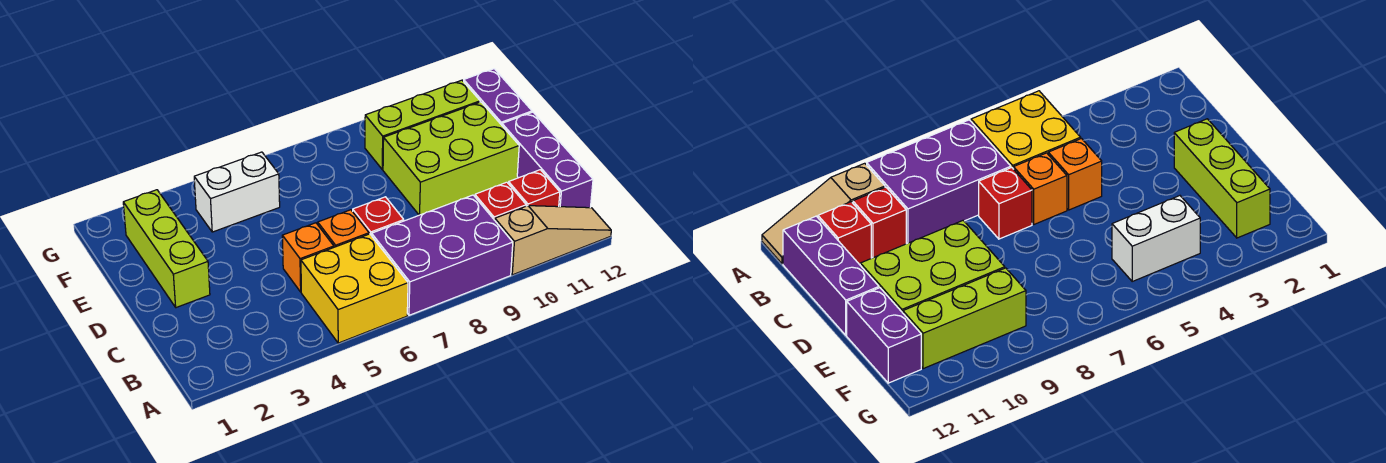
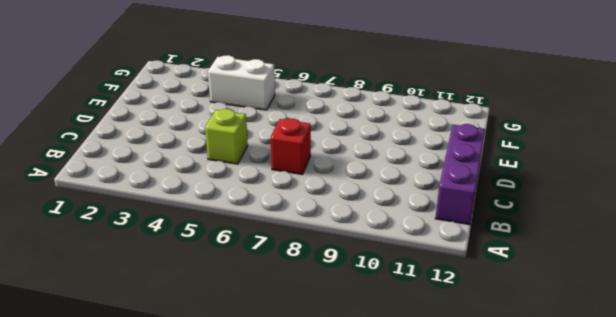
lime 1x1 brick [205,109,248,164] -> orange 1x1 brick [282,223,334,292]
none -> yellow 2x2 brick [301,234,408,343]
none -> purple 2x3 brick [372,195,513,315]
none -> tan 1x3 slope [495,206,611,275]

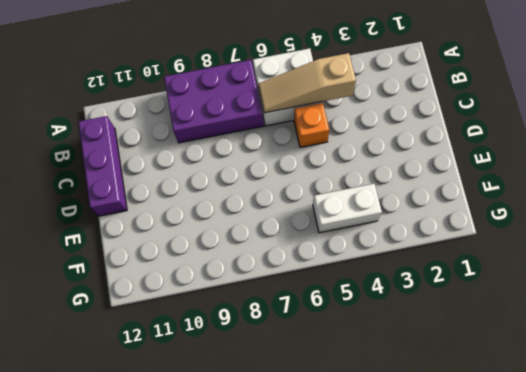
white 2x2 brick [253,48,323,126] -> yellow 2x2 brick [301,234,408,343]
tan 1x3 slope [258,53,356,113] -> tan 1x3 slope moved to [495,206,611,275]
none -> red 1x1 brick [475,182,526,220]
none -> red 1x1 brick [508,170,560,207]
none -> orange 1x1 brick [318,210,369,247]

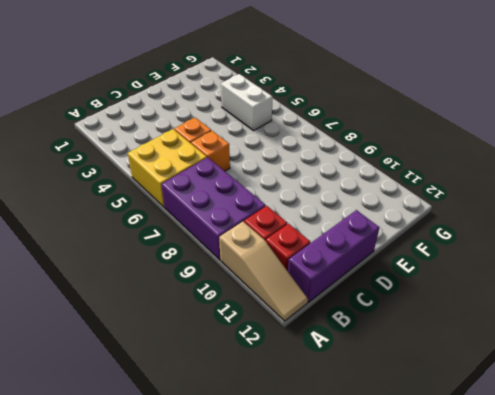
none -> red 1x1 brick [353,197,404,236]
none -> lime 1x3 brick [123,190,210,308]
none -> lime 2x3 brick [383,102,519,215]

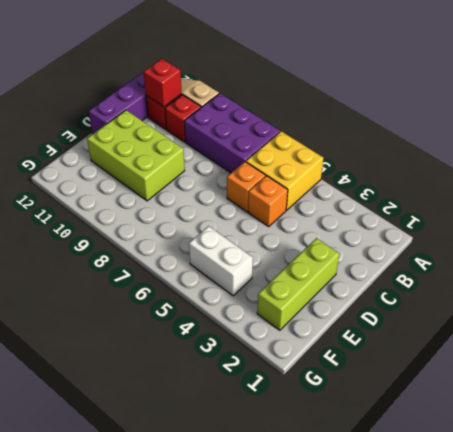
red 1x1 brick [144,59,182,107] -> red 1x1 brick moved to [353,197,404,236]
none -> purple 1x2 brick [464,69,532,125]
none -> lime 1x3 brick [365,80,480,169]

